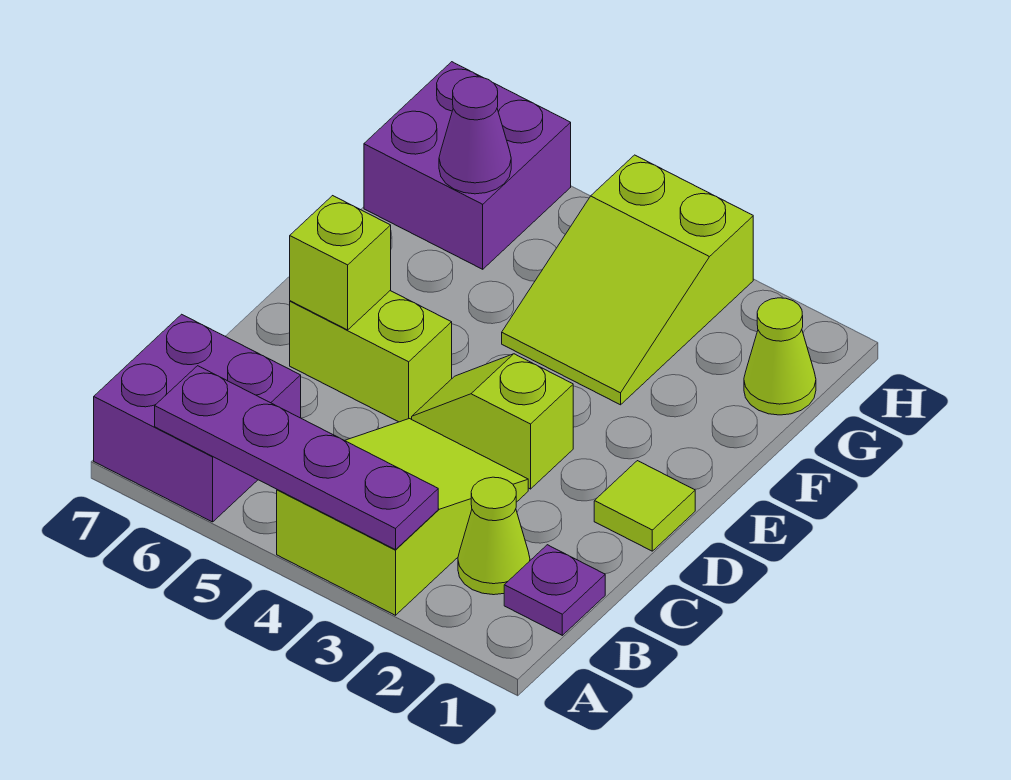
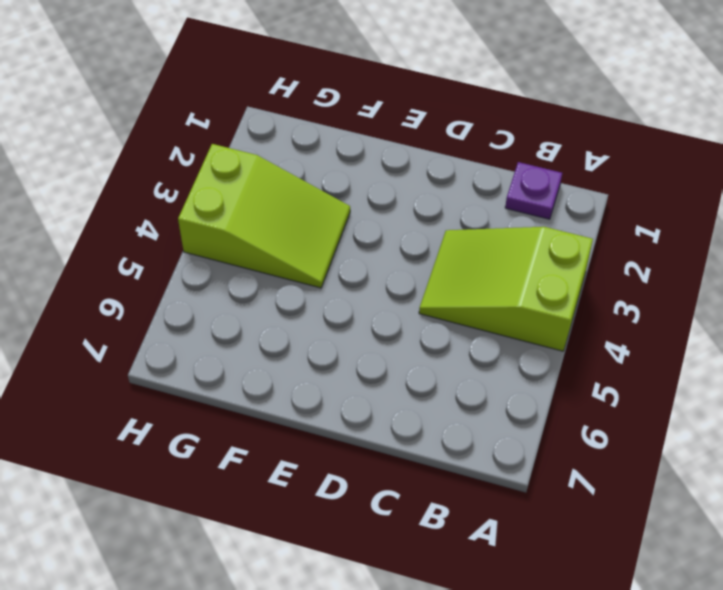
none -> purple 2x2 brick [94,314,301,522]
none -> lime 1x1 cone [458,477,530,595]
none -> lime 1x1 tile [594,461,695,551]

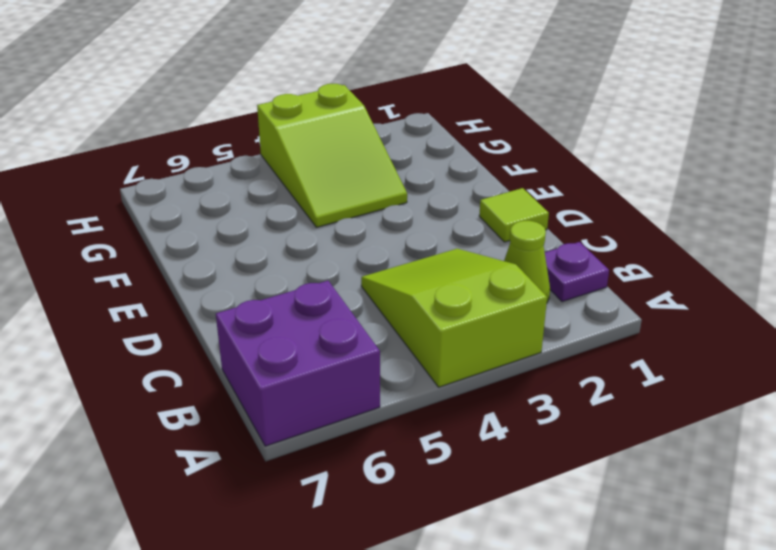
none -> lime 1x2 slope [412,354,573,489]
none -> lime 1x2 brick [290,291,452,422]
none -> lime 1x1 cone [744,298,816,415]

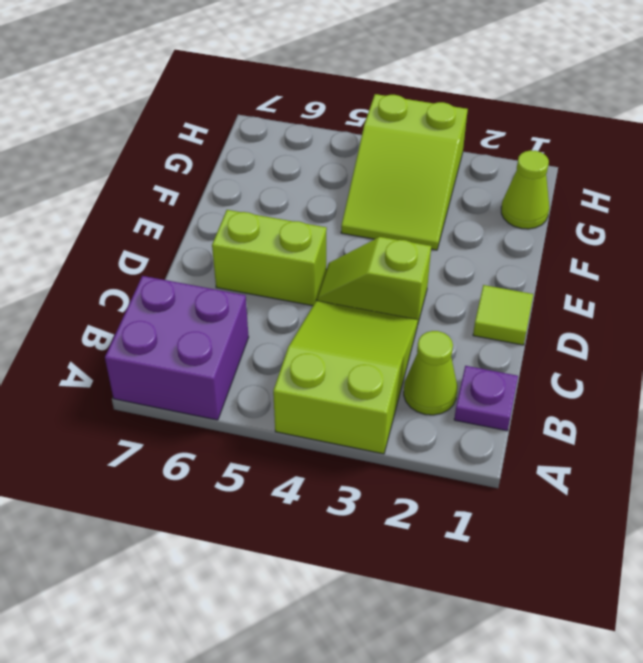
none -> purple 2x2 brick [364,62,571,269]
none -> purple 1x4 plate [155,366,438,550]
none -> lime 1x1 brick [290,196,391,330]

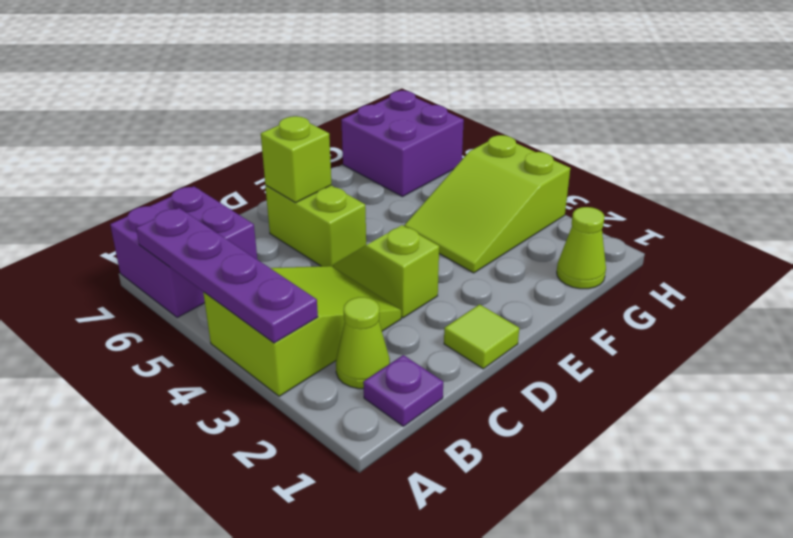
none -> purple 1x1 cone [439,77,511,194]

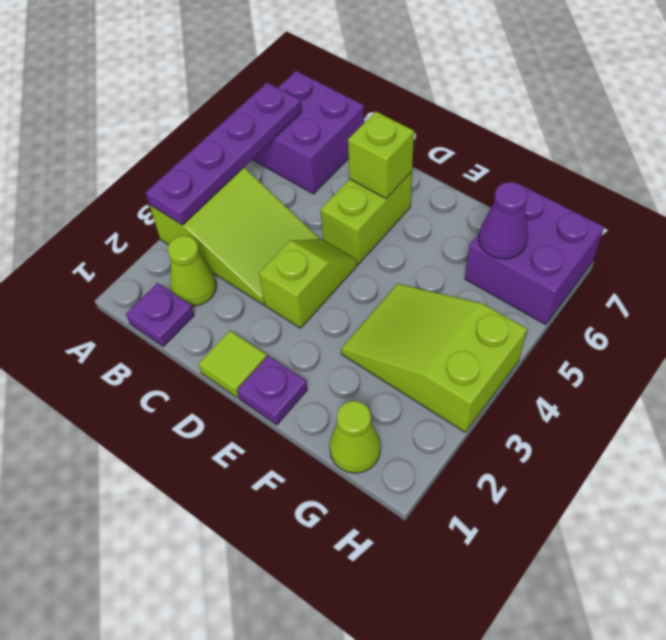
purple 1x1 plate [237,356,307,425] -> none

